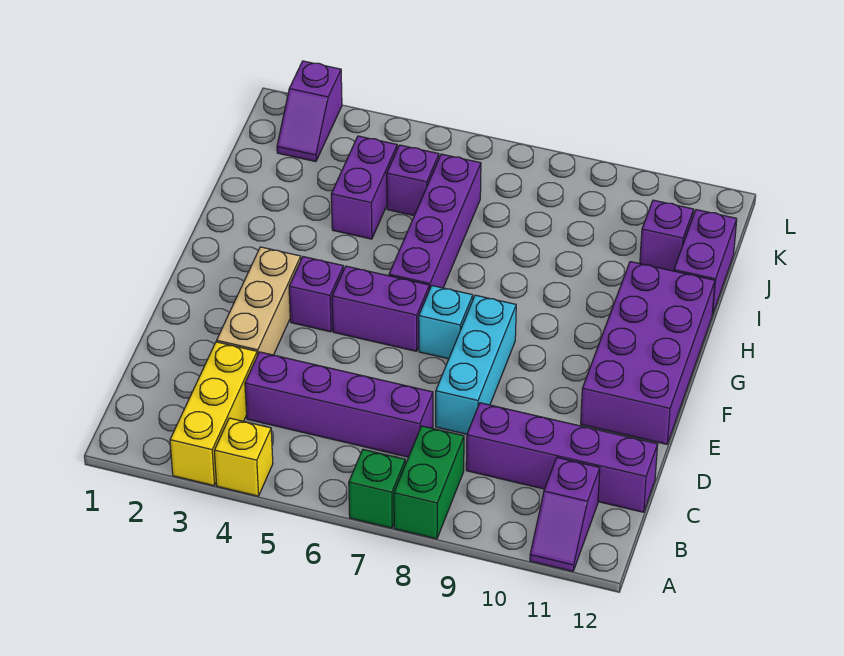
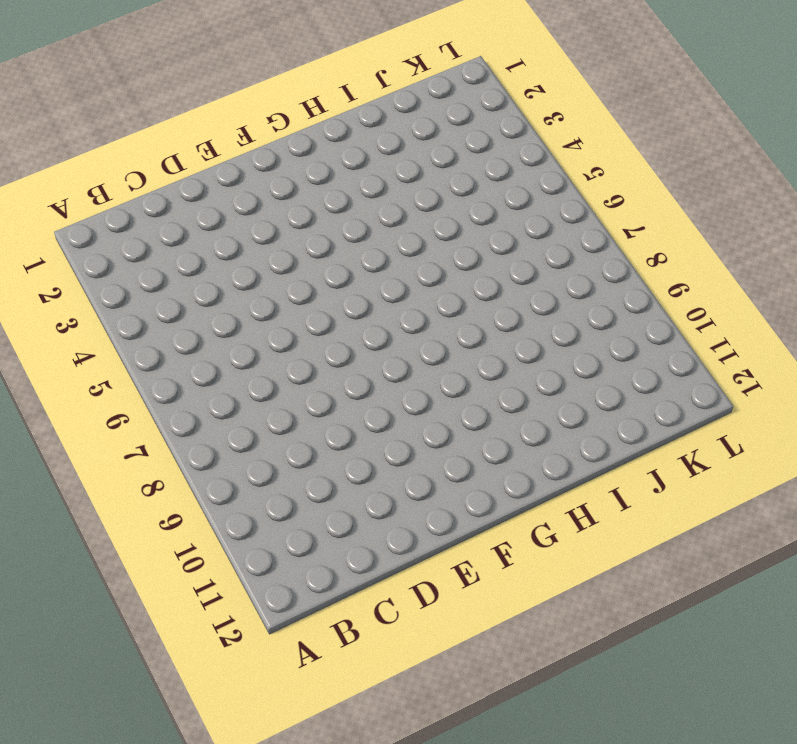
none -> yellow 1x3 brick [170,342,257,486]
none -> yellow 1x1 brick [214,418,273,496]
none -> green 1x1 brick [349,450,405,528]

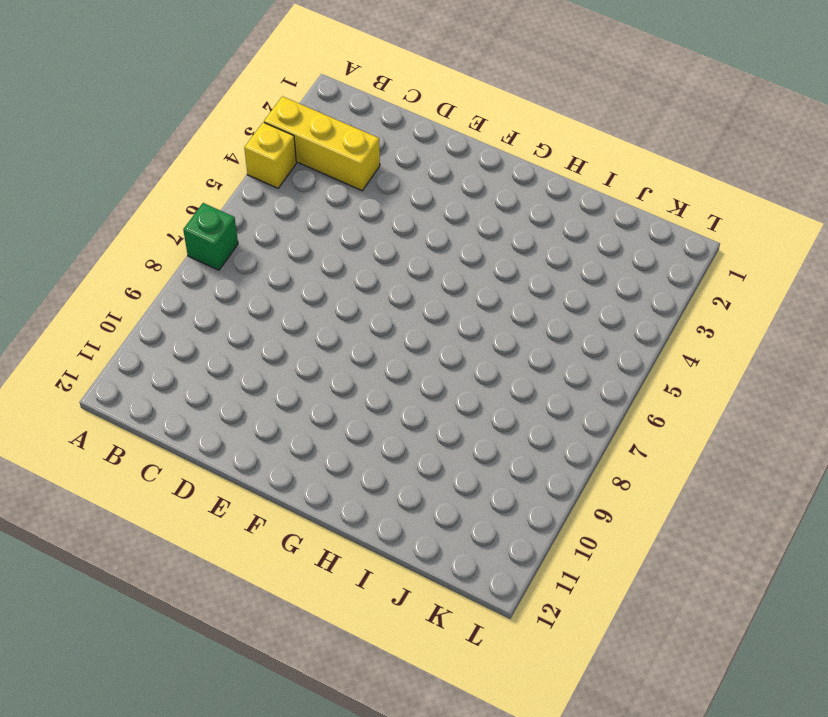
none -> green 1x2 brick [394,426,464,539]
none -> purple 1x2 slope [530,458,600,571]
none -> purple 1x4 brick [245,352,433,457]

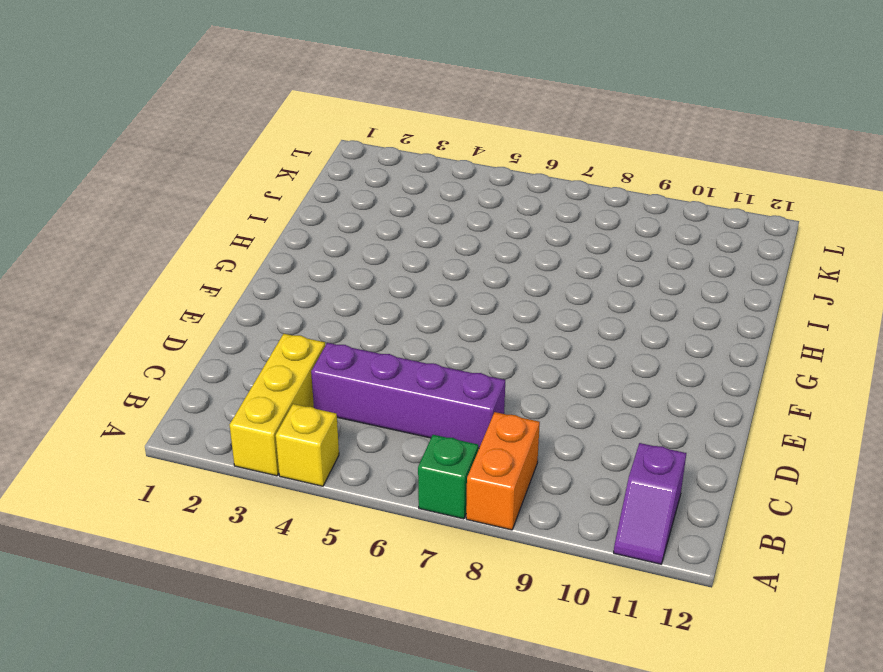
orange 1x2 brick [466,412,540,530] -> green 1x2 brick [394,426,464,539]
none -> purple 1x4 brick [466,403,658,512]
none -> tan 1x3 brick [217,247,301,355]
none -> cyan 1x3 brick [436,295,516,434]

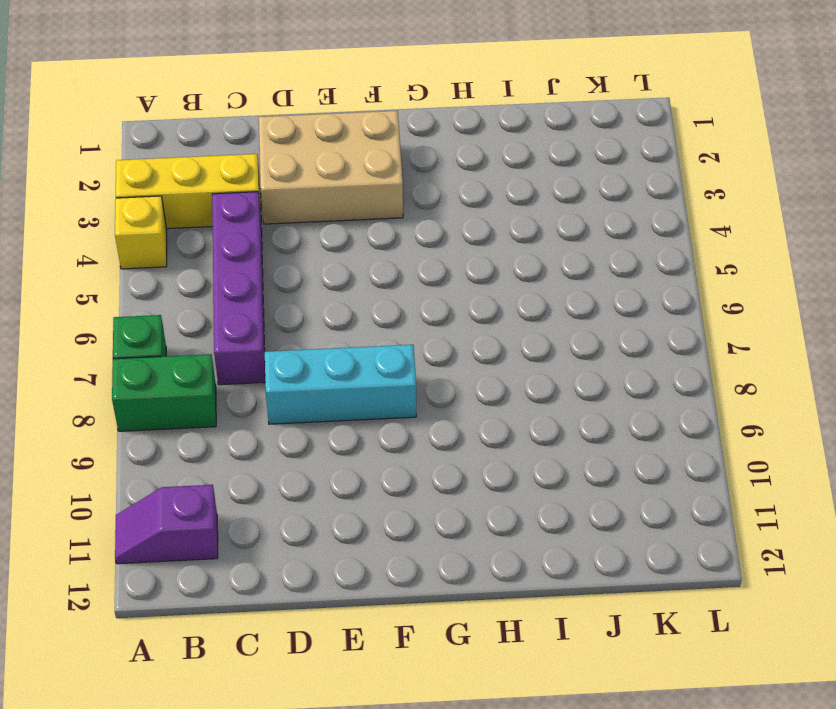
tan 2x3 brick [259,111,403,224] -> tan 1x3 brick [217,247,301,355]
none -> purple 1x4 brick [466,403,658,512]
none -> purple 2x4 brick [581,262,715,444]
none -> purple 1x1 brick [289,257,344,332]

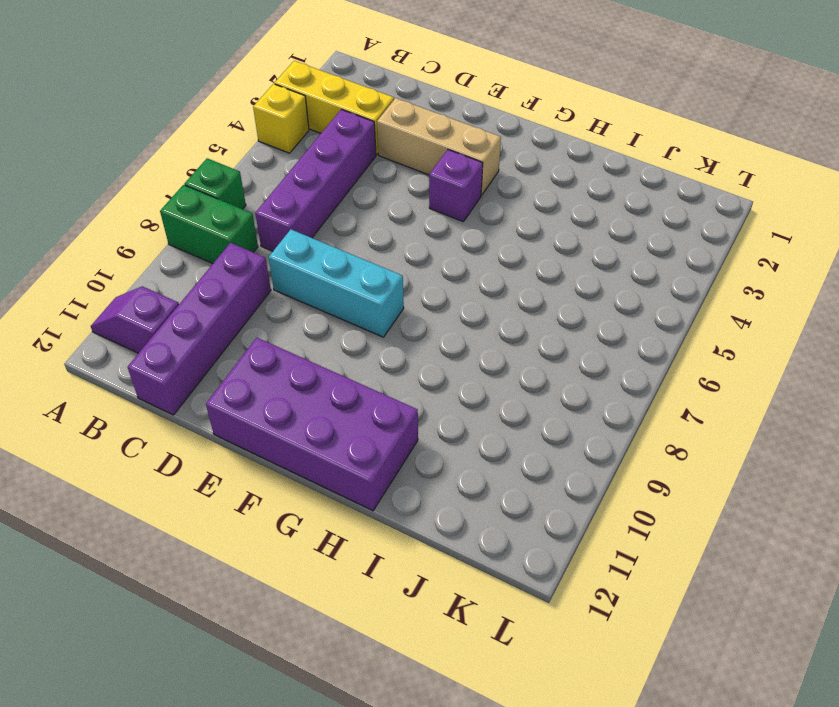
none -> purple 1x2 brick [332,266,429,351]
none -> cyan 1x1 brick [419,286,473,359]
none -> purple 1x4 brick [389,154,481,290]

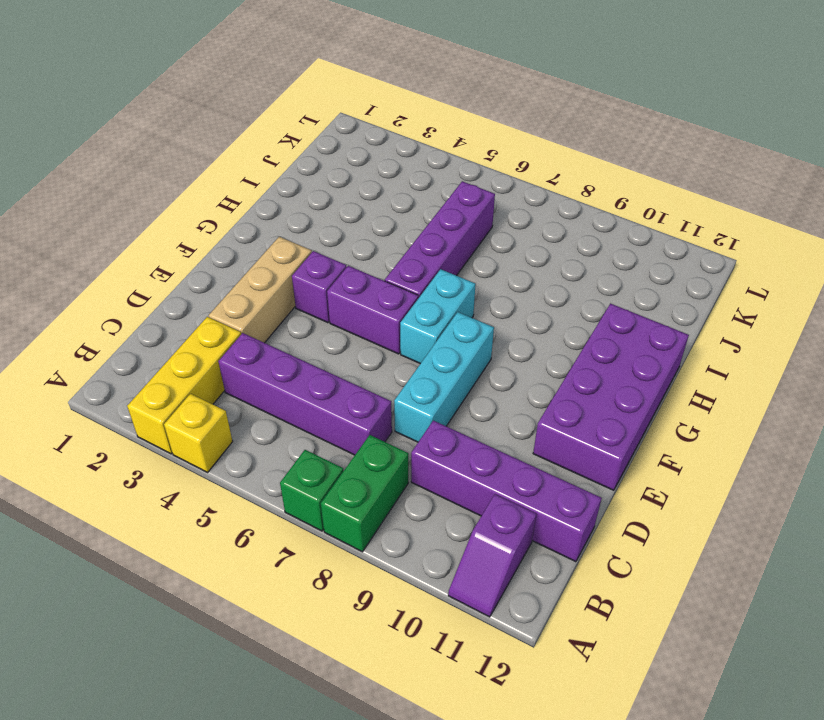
cyan 1x2 brick [400,269,476,364] -> cyan 1x1 brick [419,286,473,359]
none -> purple 1x2 brick [331,136,397,239]
none -> purple 1x2 brick [674,210,737,315]
none -> purple 1x1 brick [387,145,439,216]

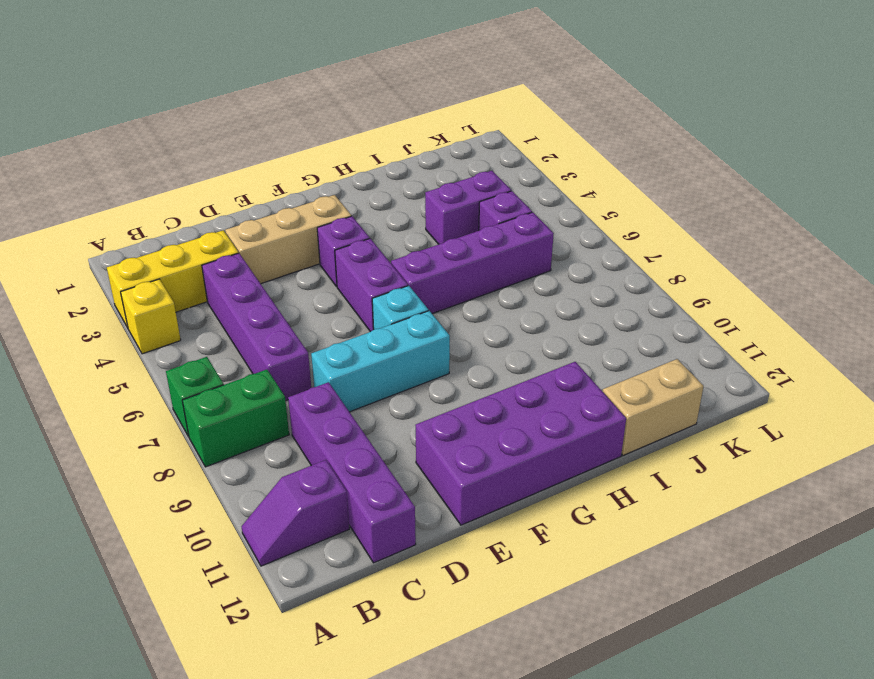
tan 1x2 brick [603,359,704,455] -> purple 1x2 brick [674,210,737,315]
none -> purple 1x1 brick [640,200,694,271]
none -> purple 1x2 slope [277,61,342,162]

